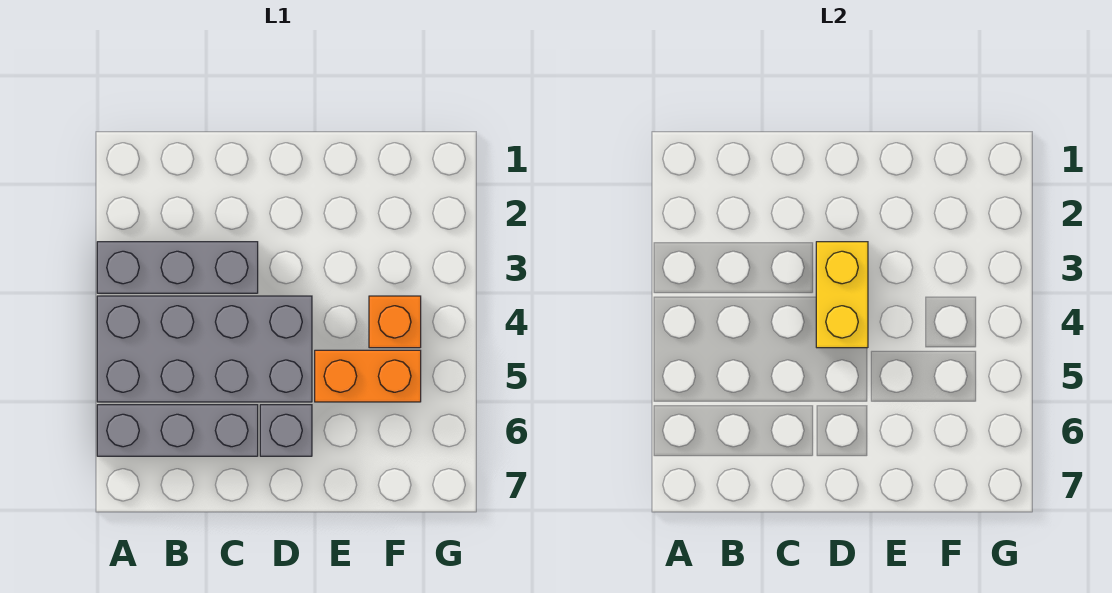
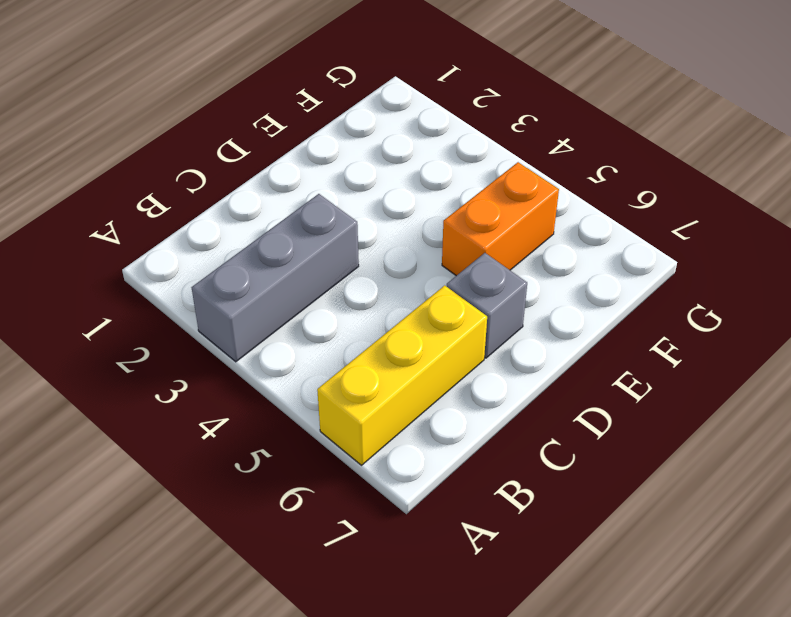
yellow 1x3 brick [317,285,487,465] -> grey 1x3 brick [97,405,258,456]
none -> grey 2x4 brick [97,296,312,402]
none -> orange 1x1 brick [369,296,421,348]

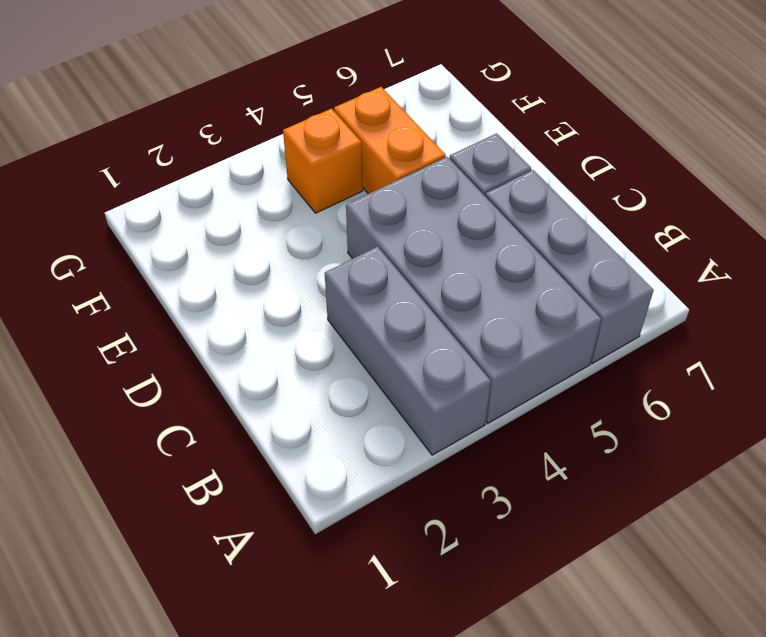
none -> yellow 1x2 brick [816,242,868,348]

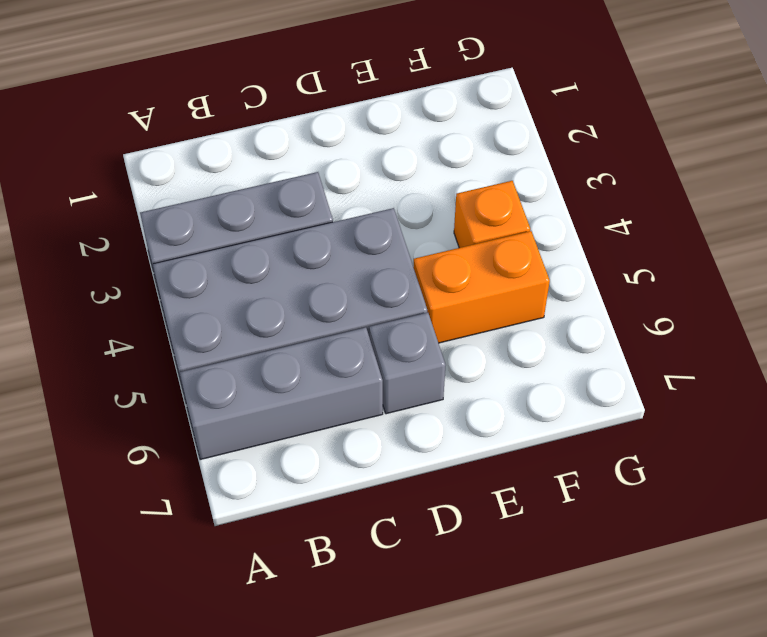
none -> yellow 1x2 brick [816,242,868,348]

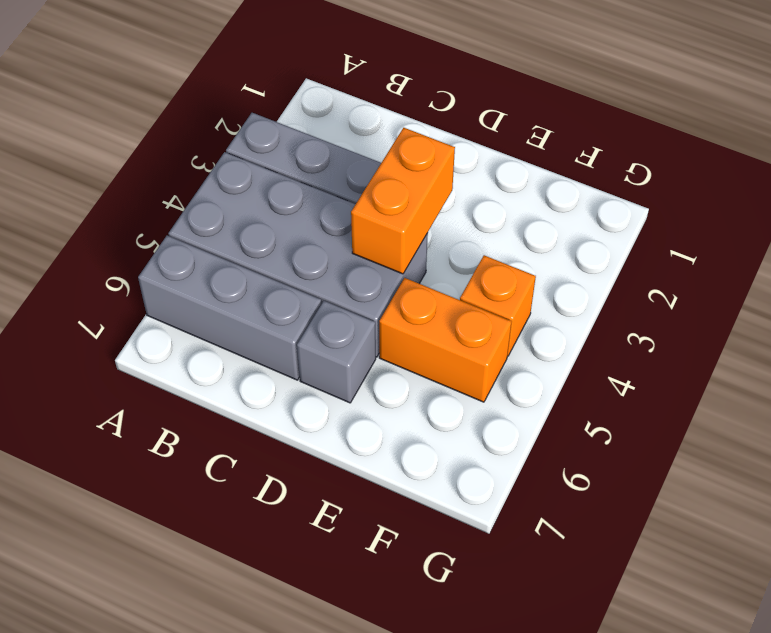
orange 1x2 brick [351,128,455,274] -> yellow 1x2 brick [816,242,868,348]

